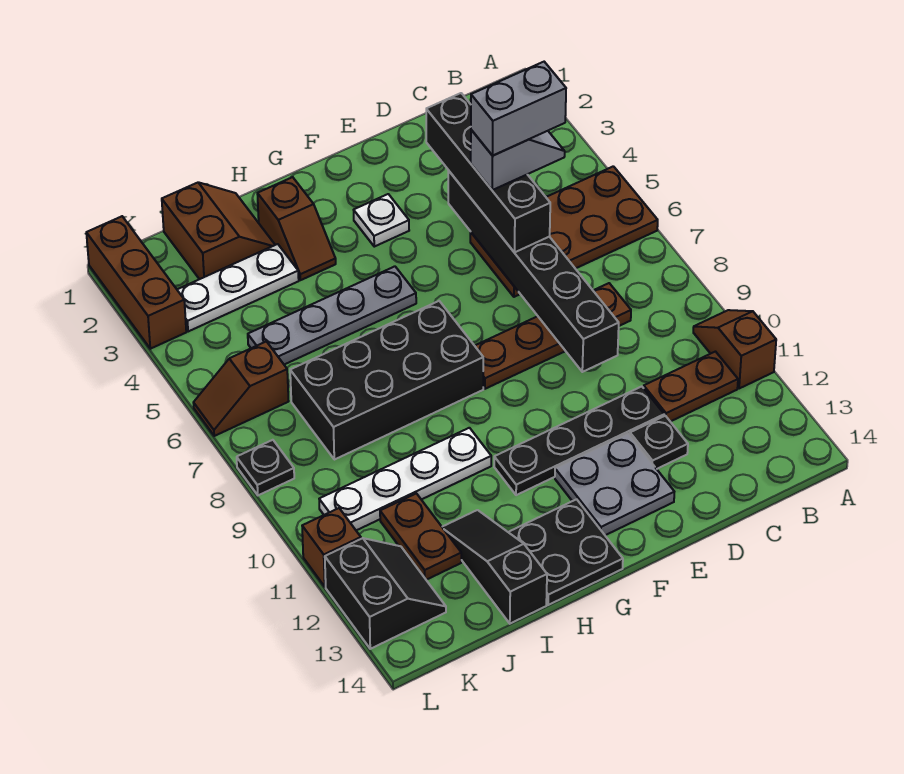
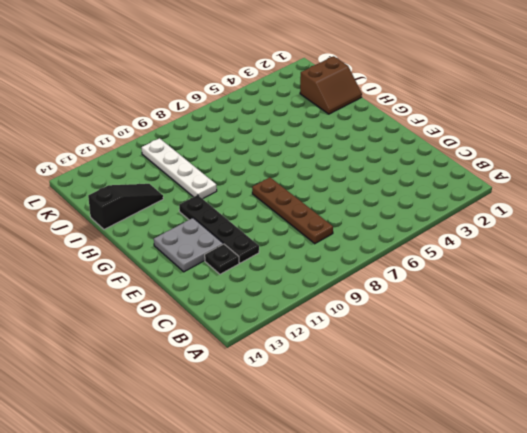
none -> brown 2x4 plate [470,166,658,297]
none -> brown 1x2 slope [693,310,776,389]
none -> brown 1x2 plate [644,352,738,422]

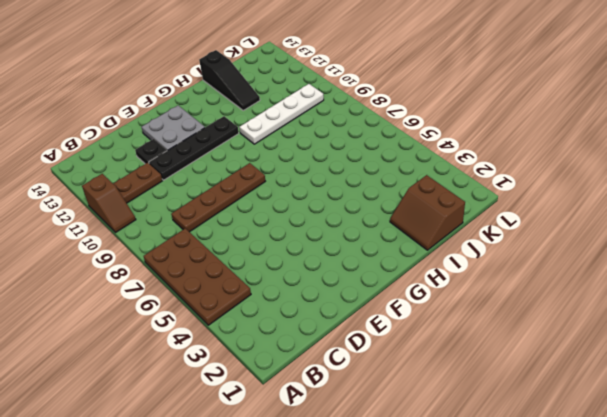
brown 2x4 plate [144,228,251,325] -> brown 2x4 plate turned to [470,166,658,297]
none -> white 1x1 plate [354,194,409,247]
none -> grey 1x4 plate [248,266,416,365]
none -> black 2x4 brick [290,301,483,460]

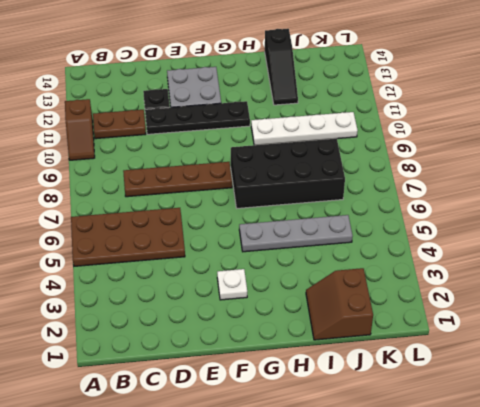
none -> black 2x2 plate [509,499,623,605]
none -> brown 1x2 slope [257,177,336,280]
none -> white 1x3 plate [177,244,299,332]

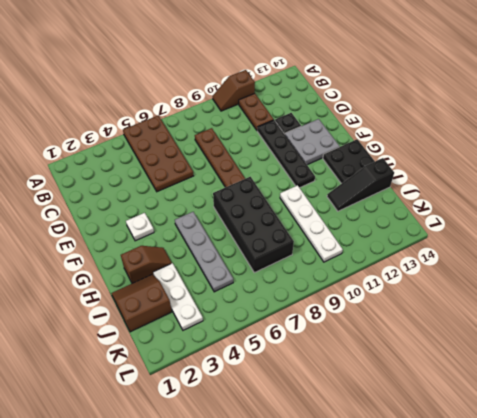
none -> brown 1x2 plate [380,493,461,580]
none -> brown 1x2 slope [194,341,289,436]
none -> black 2x2 slope [325,538,446,649]

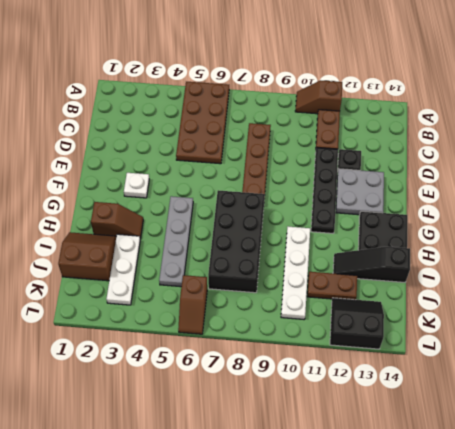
none -> brown 1x3 brick [86,216,186,349]
none -> black 1x1 plate [237,440,294,495]
none -> brown 1x1 brick [302,508,361,587]

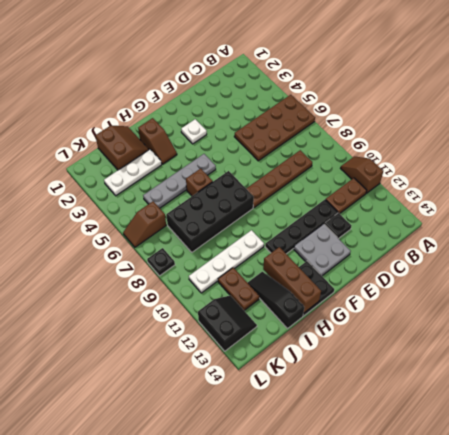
brown 1x1 brick [186,169,213,196] -> brown 1x1 brick moved to [302,508,361,587]
brown 1x3 brick [263,247,321,313] -> brown 1x3 brick moved to [86,216,186,349]
none -> black 1x6 brick [448,171,619,372]
none -> black 1x4 brick [426,93,550,252]
none -> grey 1x2 slope [471,130,565,190]

